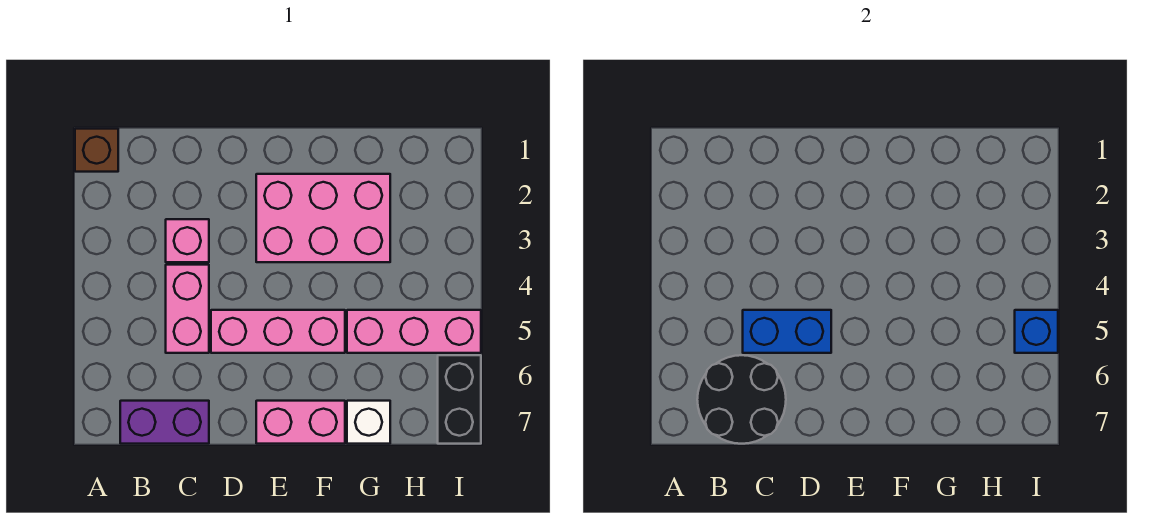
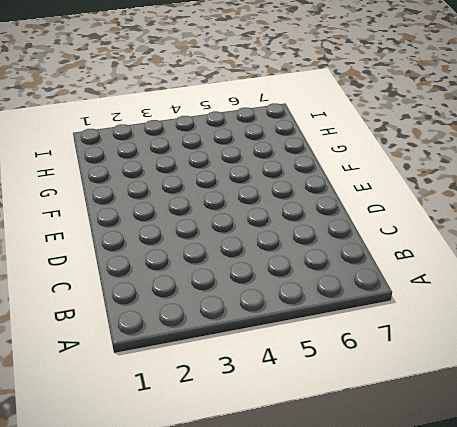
none -> brown 1x1 brick [75,129,118,172]
none -> purple 1x2 brick [120,401,209,444]
none -> pink 1x1 brick [166,219,209,262]

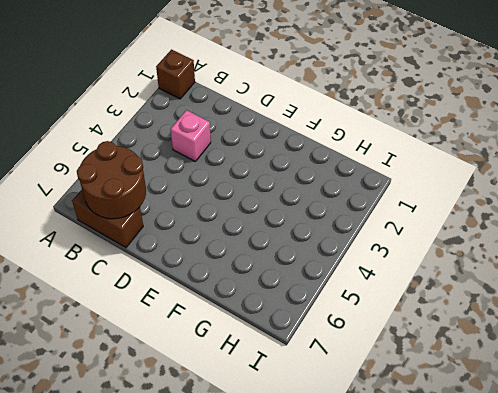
brown 2x2 round brick [77,141,146,219] -> black 2x2 round brick [697,355,786,444]
brown 1x2 brick [72,190,143,248] -> purple 1x2 brick [120,401,209,444]
none -> pink 1x2 brick [166,265,209,353]
none -> pink 1x3 brick [211,310,345,353]
none -> pink 2x3 brick [256,174,390,262]

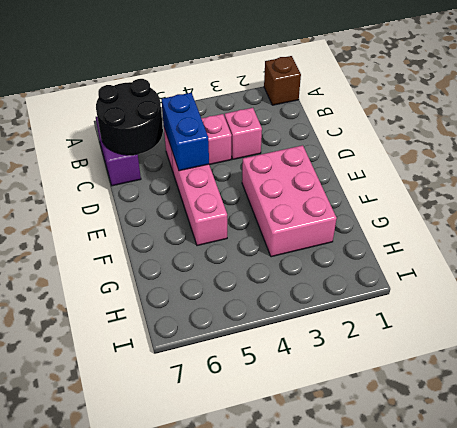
none -> pink 1x2 brick [256,401,345,444]
none -> pink 1x3 brick [347,310,481,353]
none -> white 1x1 brick [347,401,390,444]

